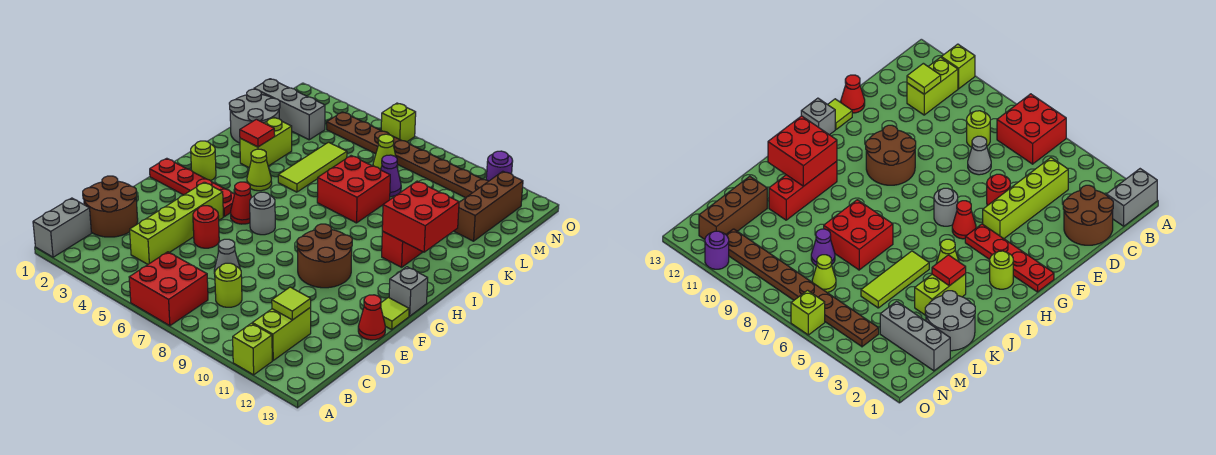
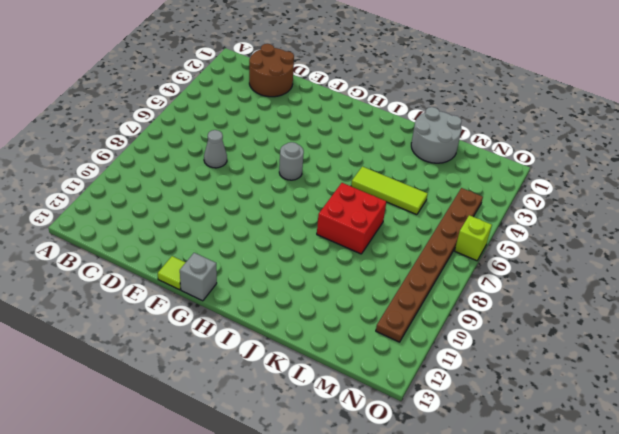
none -> grey 1x2 brick [33,198,91,257]
none -> red 2x2 brick [129,252,208,326]
none -> lime 1x1 brick [233,323,272,375]
none -> lime 1x2 brick [252,308,311,360]

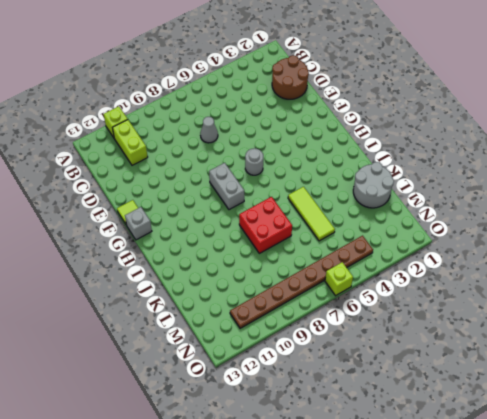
grey 1x2 brick [209,163,244,210] -> grey 1x2 brick moved to [33,198,91,257]
none -> red 2x2 brick [129,252,208,326]
none -> lime 1x4 brick [130,182,223,264]
none -> lime 1x1 round brick [214,263,242,307]
none -> red 1x1 round brick [193,206,219,248]

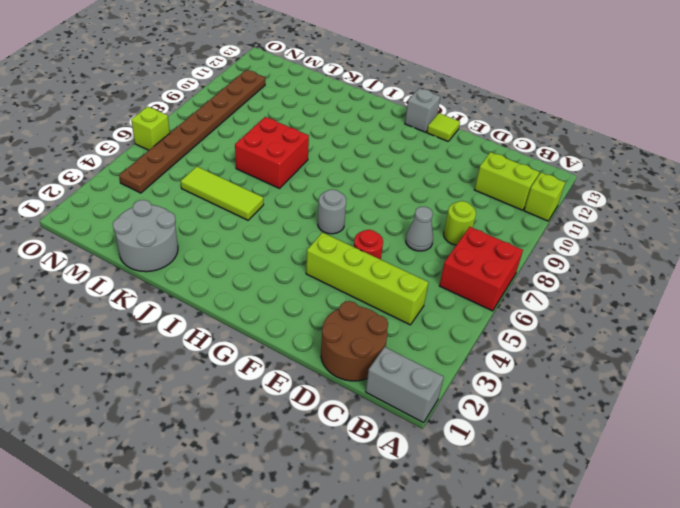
none -> red 1x1 cone [358,295,385,340]
none -> brown 2x2 round brick [297,224,352,288]
none -> red 1x4 plate [150,158,235,217]
none -> red 1x1 cone [231,182,252,224]

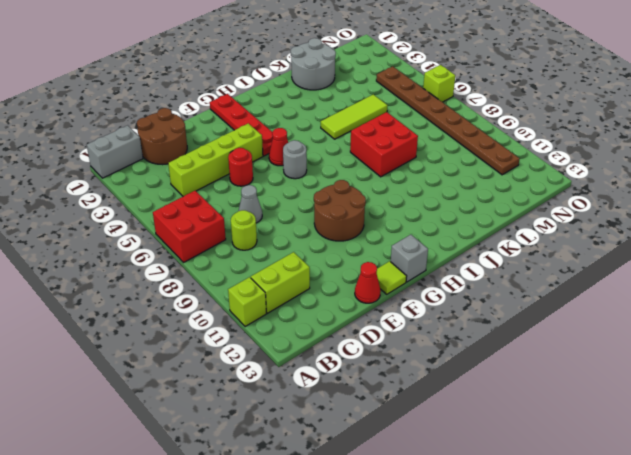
none -> lime 1x1 round brick [191,141,216,181]
none -> lime 1x1 cone [247,149,272,191]
none -> red 1x3 brick [382,231,422,267]
none -> lime 1x2 brick [240,117,292,168]

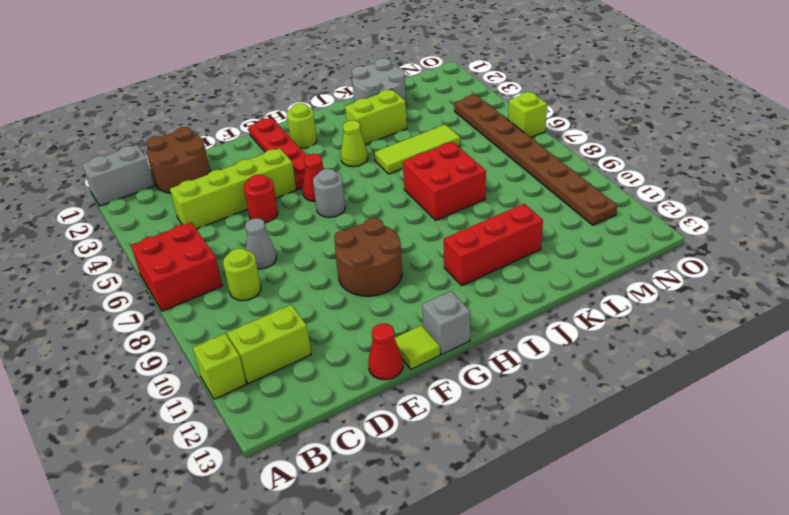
none -> purple 1x1 cone [381,155,401,197]
none -> brown 1x3 brick [454,171,523,241]
none -> grey 1x3 brick [254,79,325,140]
none -> lime 1x1 cone [373,134,398,170]

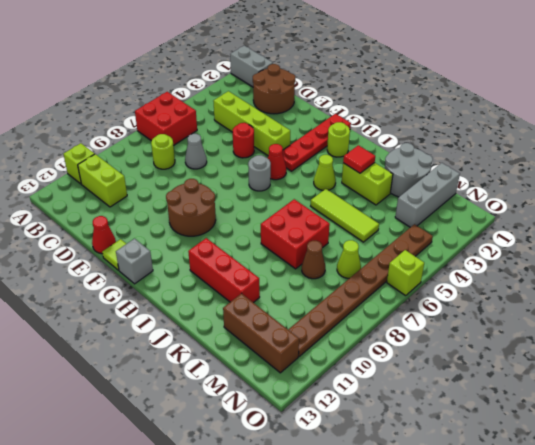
brown 1x1 cone [302,241,325,279] -> purple 1x1 cone [381,155,401,197]
none -> purple 1x1 round brick [486,151,513,181]
none -> lime 1x1 tile [272,287,311,320]
none -> red 2x2 brick [382,181,459,252]

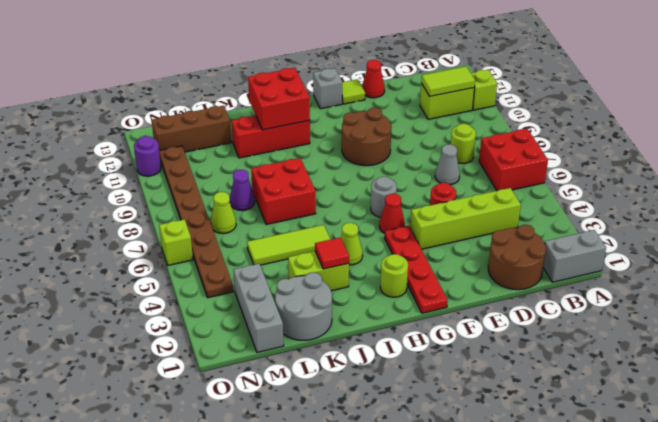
lime 1x2 tile [421,66,475,96] -> lime 1x1 tile [272,287,311,320]

